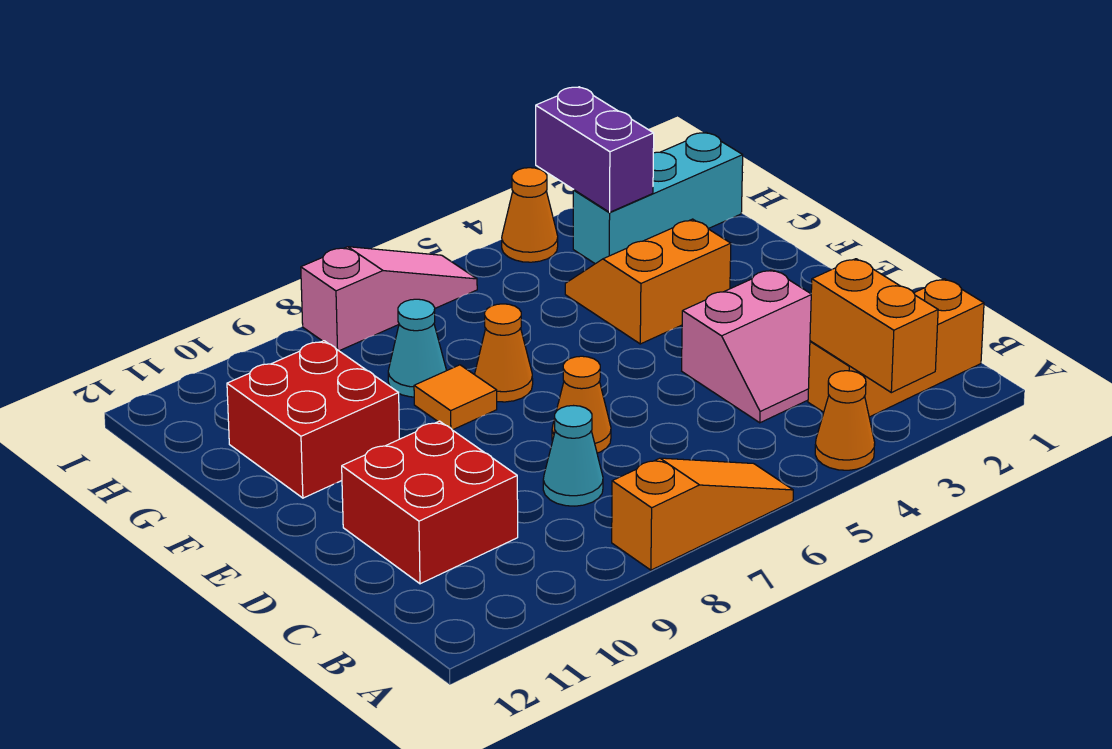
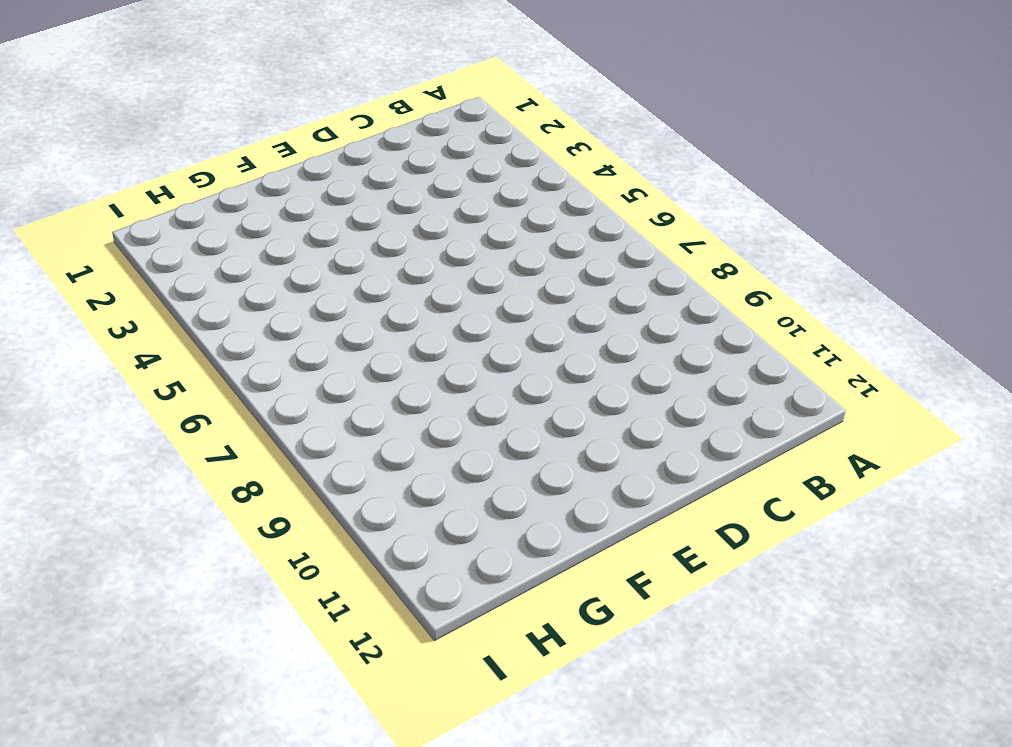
none -> orange 1x1 cone [815,371,875,470]
none -> orange 1x3 slope [612,458,793,570]
none -> orange 1x3 brick [808,279,984,417]

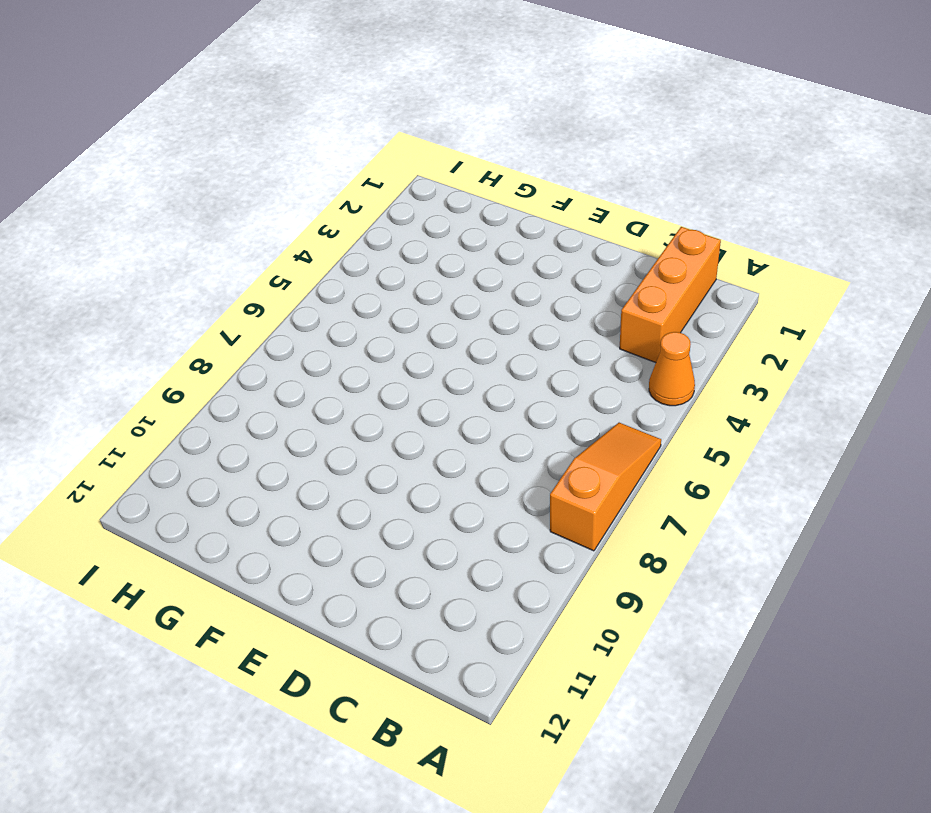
none -> pink 2x2 slope [682,270,811,423]
none -> cyan 1x1 cone [543,406,603,506]
none -> red 2x2 brick [342,421,518,584]

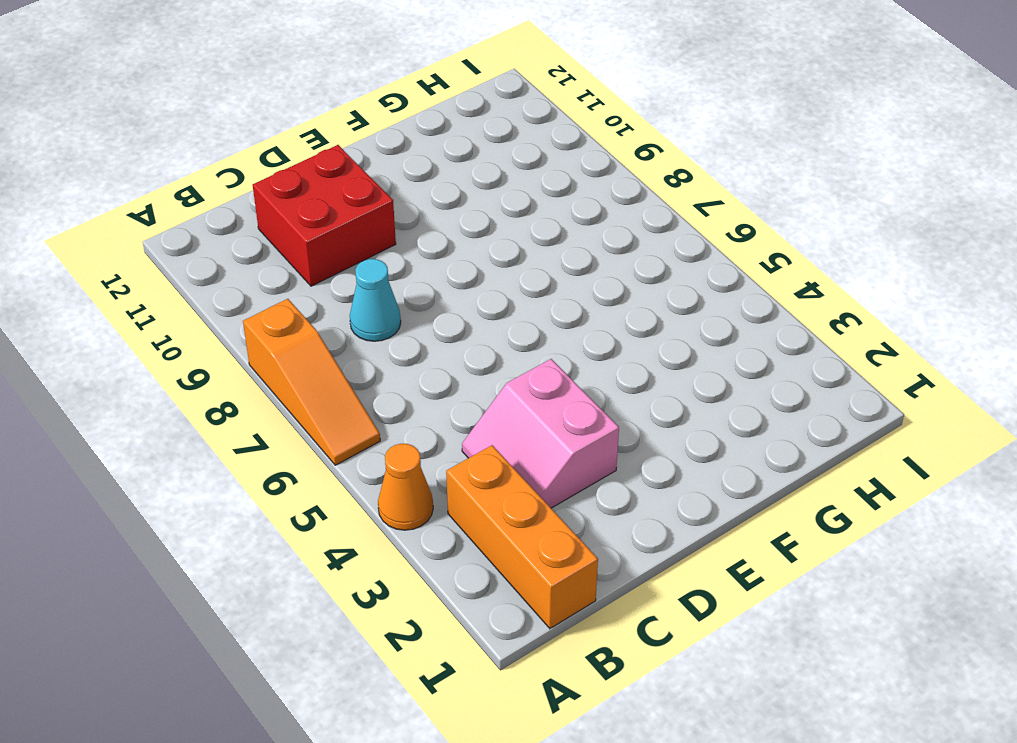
none -> orange 1x1 cone [552,356,611,453]
none -> orange 2x2 slope [565,219,731,344]
none -> orange 1x1 cone [475,304,533,402]

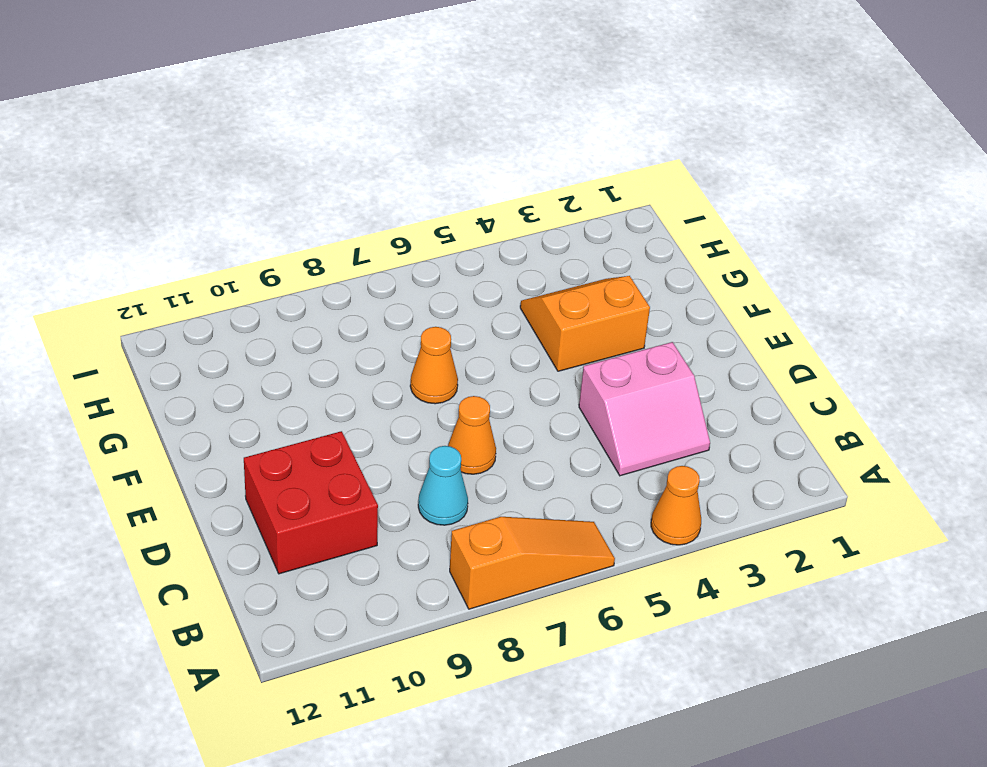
none -> orange 1x3 brick [808,279,984,417]
none -> orange 1x1 tile [414,365,497,430]
none -> red 2x2 brick [227,341,400,498]

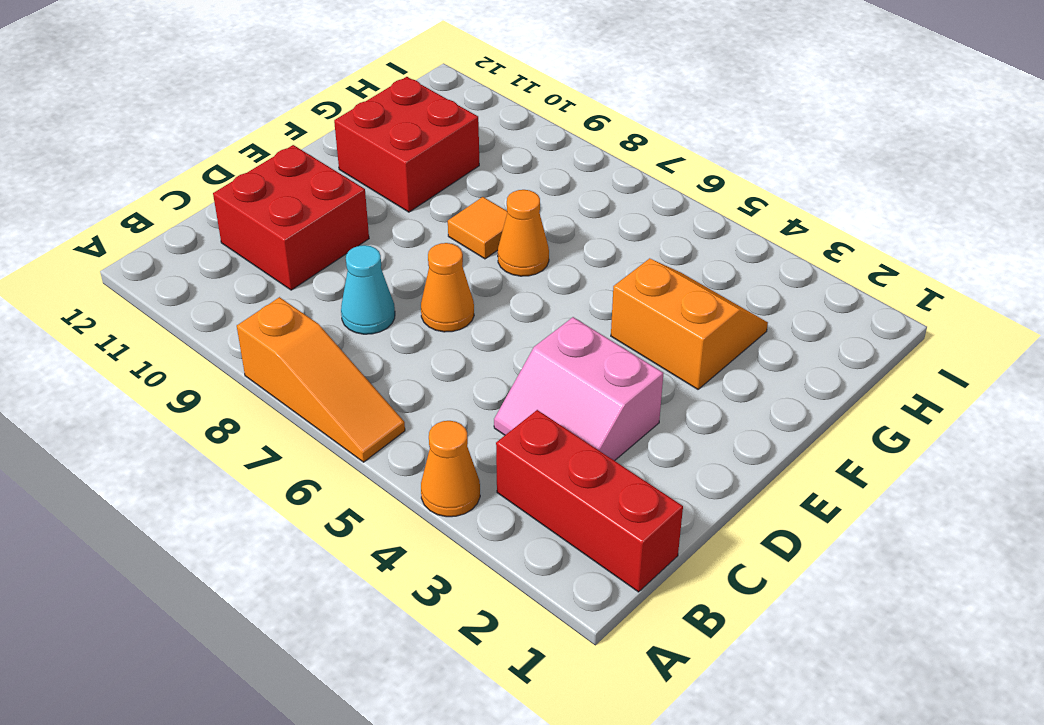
red 1x3 brick [496,410,683,592] -> orange 1x3 brick [808,279,984,417]
none -> cyan 1x1 cone [388,299,446,397]
none -> cyan 1x3 brick [573,132,743,264]
none -> orange 1x1 cone [502,168,558,262]

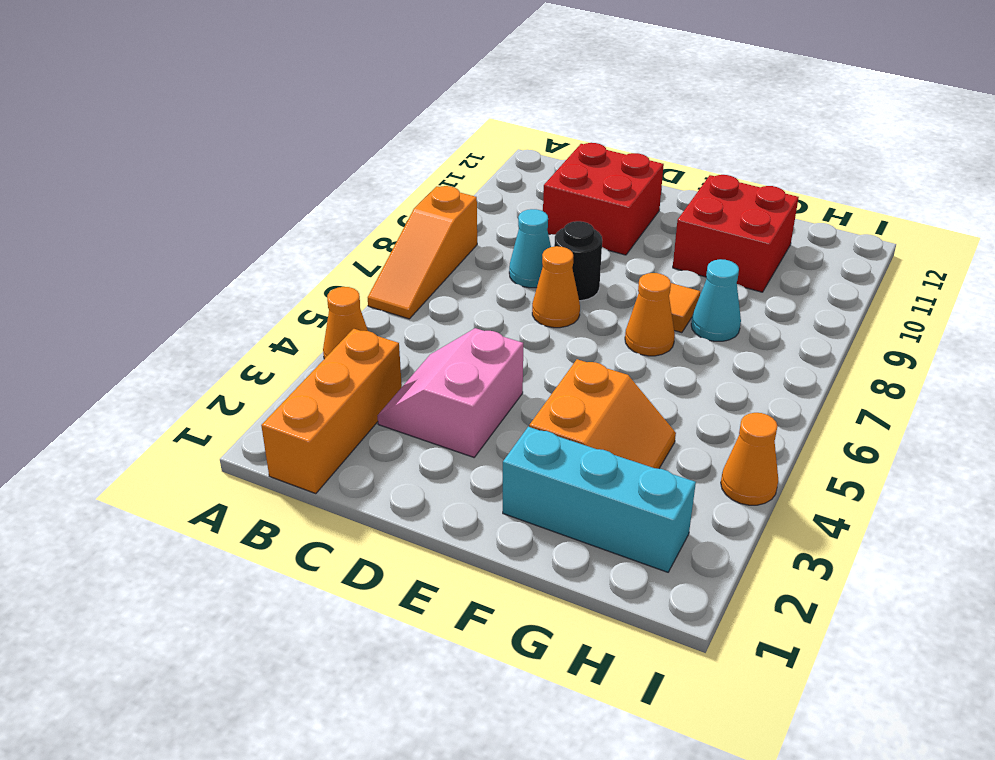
black 1x1 round brick [554,221,602,301] -> none
cyan 1x3 brick [503,427,696,572] -> cyan 1x3 brick turned to [573,132,743,264]
none -> pink 1x3 slope [301,247,477,351]
none -> orange 1x2 brick [810,259,938,393]
none -> purple 1x2 brick [536,87,654,212]

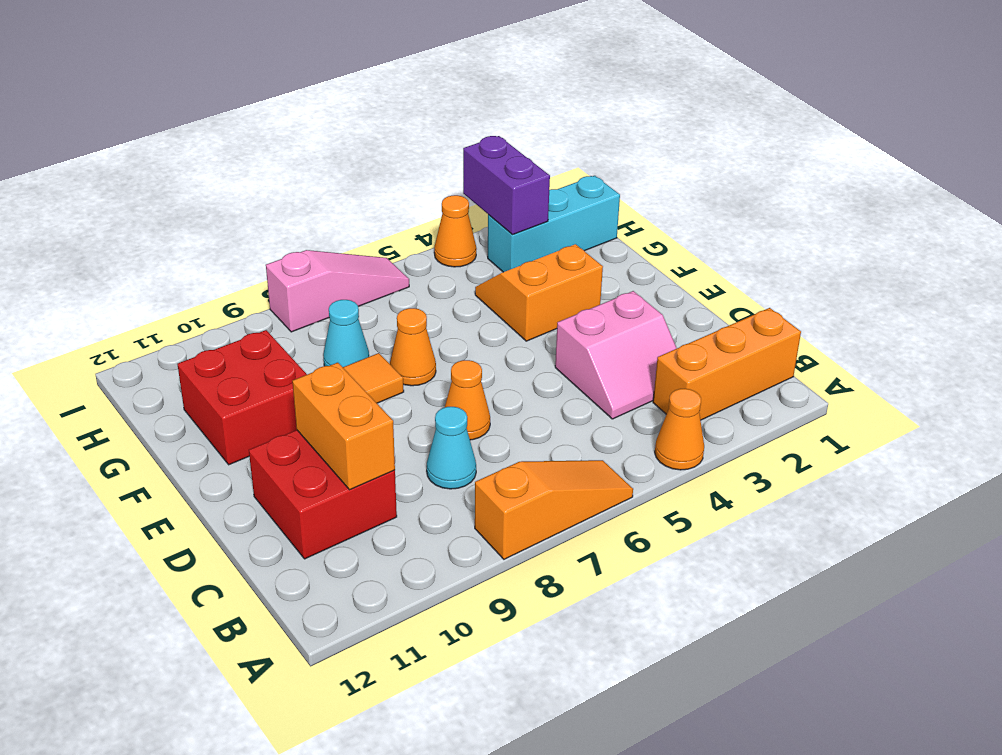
orange 1x2 brick [292,363,395,490] -> orange 1x2 brick moved to [810,259,938,393]

